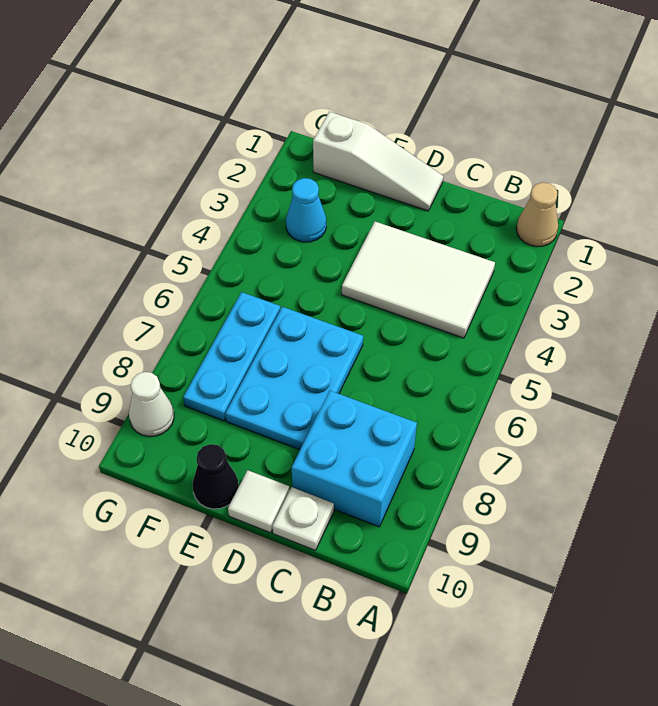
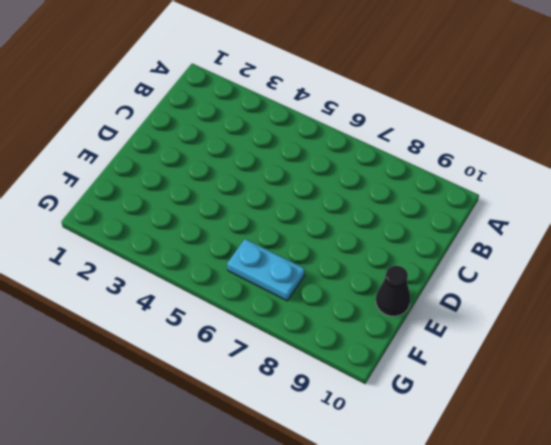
cyan 1x2 plate [227,239,305,301] -> cyan 1x3 plate [183,292,280,421]
none -> tan 1x1 cone [516,183,558,247]
none -> white 2x3 tile [342,222,495,338]

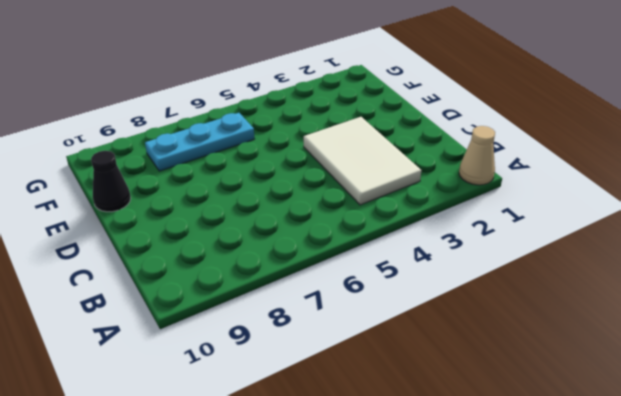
none -> cyan 2x2 brick [292,391,417,527]
none -> white 1x1 plate [272,487,334,550]

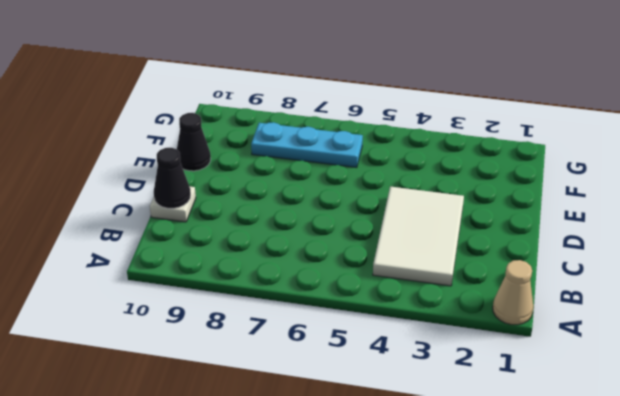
black 1x1 cone [154,148,191,208] -> none
none -> cyan 2x2 brick [292,391,417,527]
none -> white 1x3 slope [313,112,443,211]

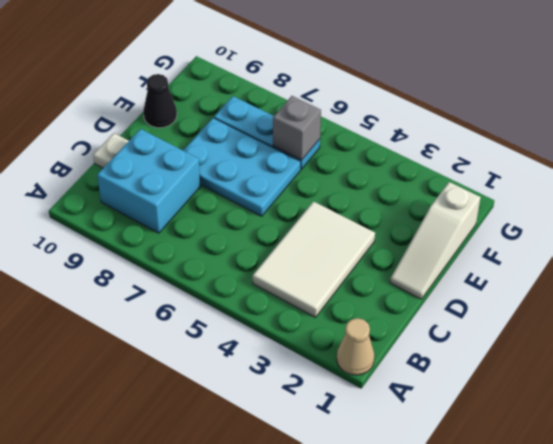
grey 1x1 brick [273,96,321,160] -> none
none -> white 1x1 tile [228,470,290,533]
none -> cyan 1x1 cone [286,178,326,242]

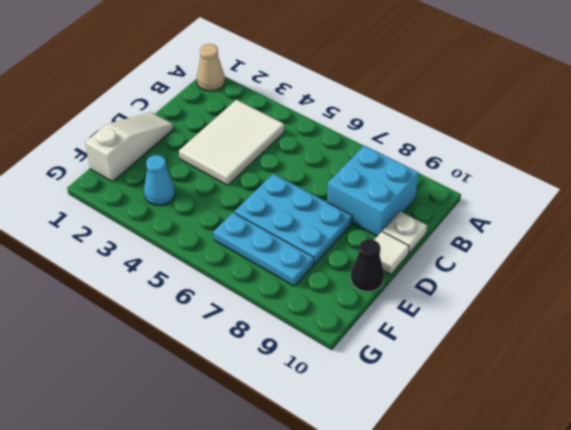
none -> white 1x1 cone [129,372,174,437]

